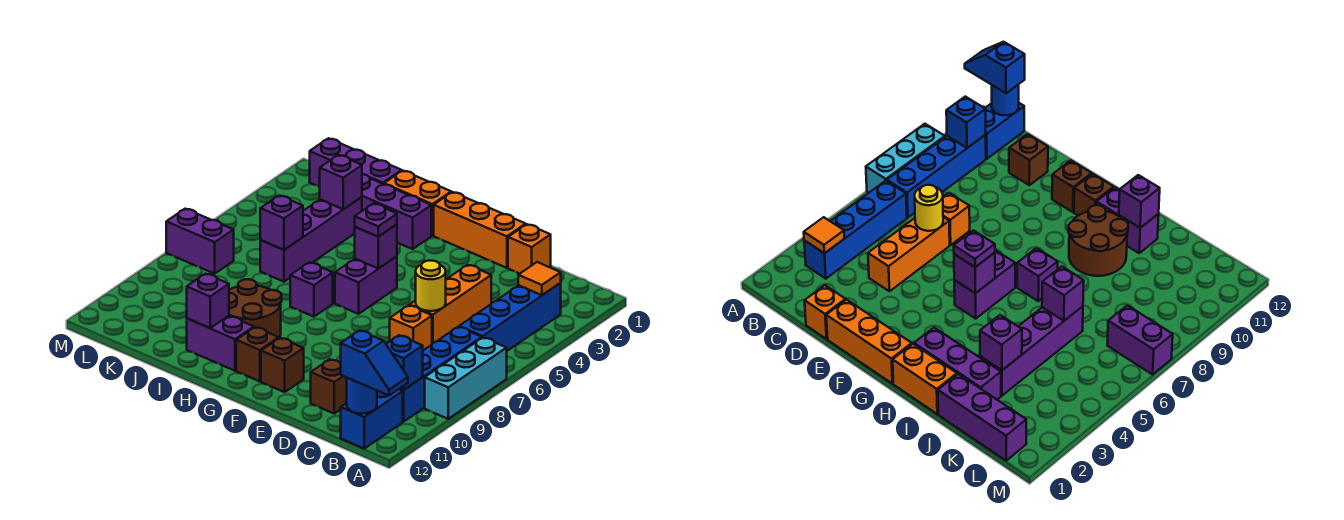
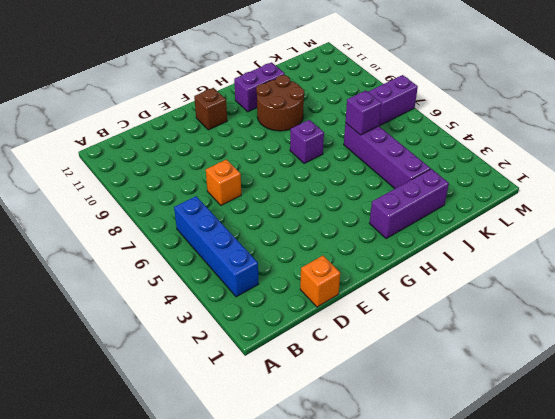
none -> cyan 1x3 brick [425,338,507,419]
none -> blue 1x4 brick [400,327,482,422]
none -> blue 1x2 brick [341,389,403,449]
none -> orange 1x3 brick [409,265,491,344]

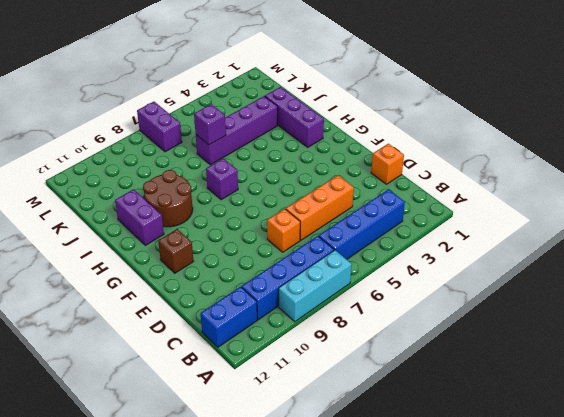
none -> brown 1x1 brick [311,359,347,414]
none -> orange 1x3 brick [434,192,526,268]
none -> purple 1x2 brick [335,256,397,314]
none -> brown 1x1 brick [236,327,279,381]

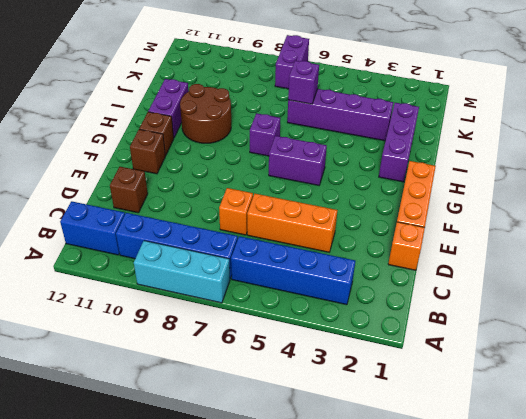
none -> orange 1x2 brick [384,171,451,236]
none -> purple 1x3 brick [310,138,402,187]
none -> orange 1x1 tile [518,262,561,295]
none -> blue 1x1 brick [386,335,423,390]

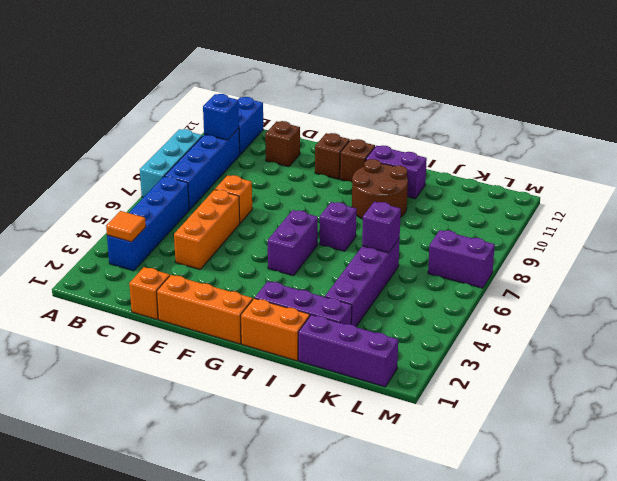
none -> blue 1x1 round brick [347,378,377,414]
none -> yellow 1x1 round brick [416,261,446,311]
none -> purple 1x1 brick [355,224,397,269]
none -> purple 1x1 brick [187,274,229,328]

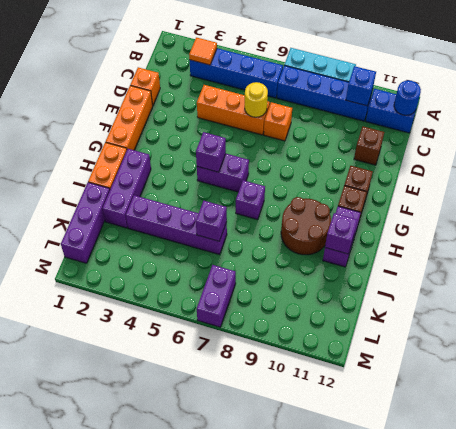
none -> purple 1x1 brick [320,155,362,209]
none -> blue 1x2 slope [341,330,408,396]
none -> purple 1x1 plate [355,203,397,237]

